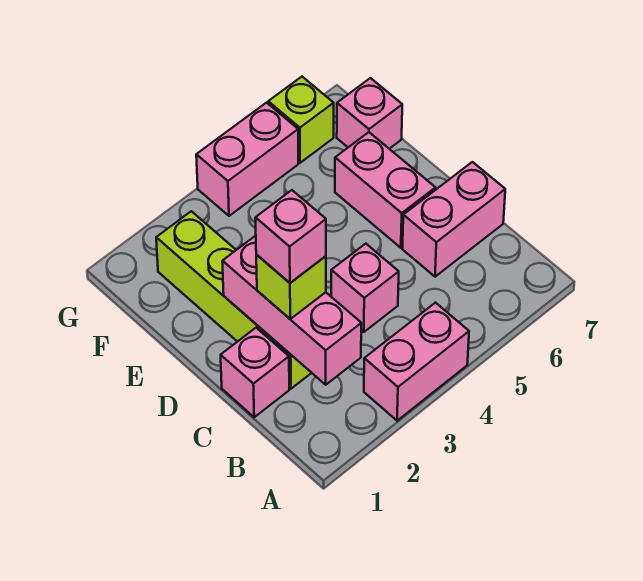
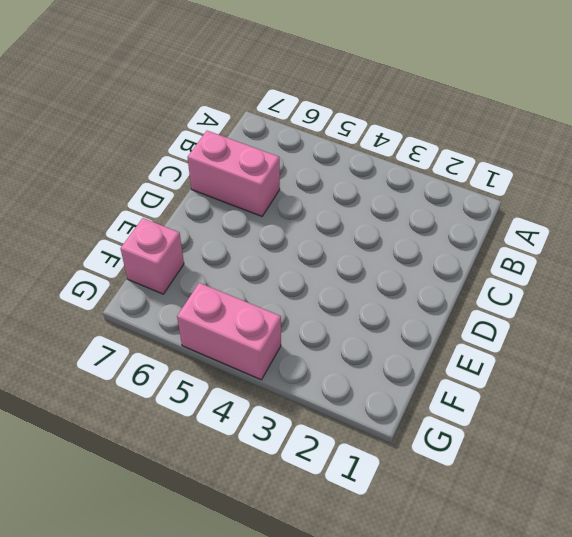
none -> pink 1x2 brick [364,303,469,421]
none -> pink 1x1 brick [221,328,289,417]
none -> lime 1x4 brick [156,211,311,389]

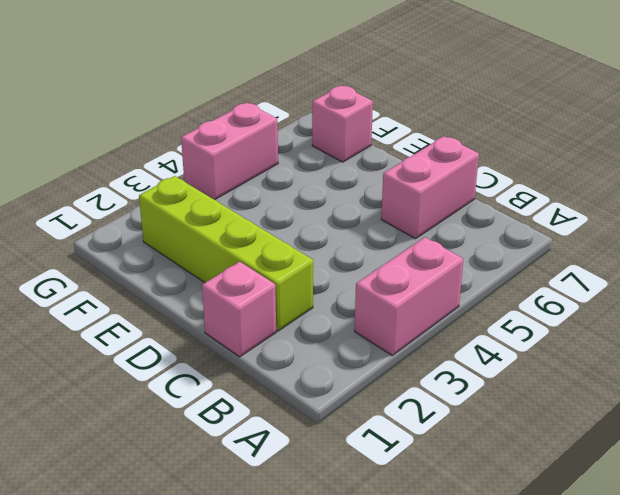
none -> pink 1x1 brick [331,244,399,332]
none -> pink 1x2 brick [335,132,436,248]
none -> lime 1x1 brick [268,77,334,163]

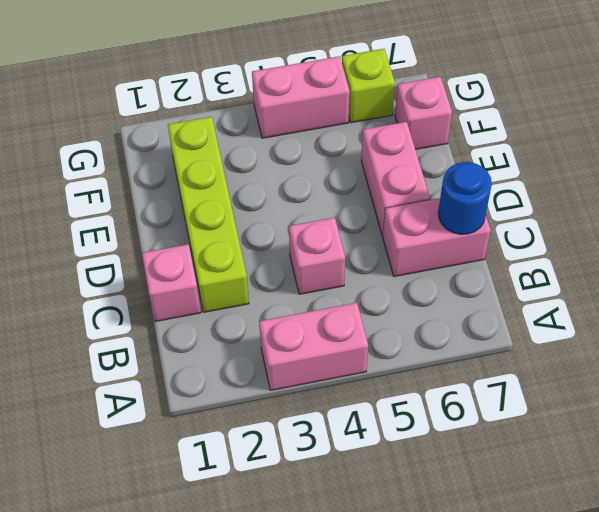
blue 1x1 round brick [438,162,492,234] -> none
none -> pink 1x3 brick [222,236,361,385]
none -> lime 1x1 brick [256,255,326,319]
none -> pink 1x1 brick [255,190,326,283]

